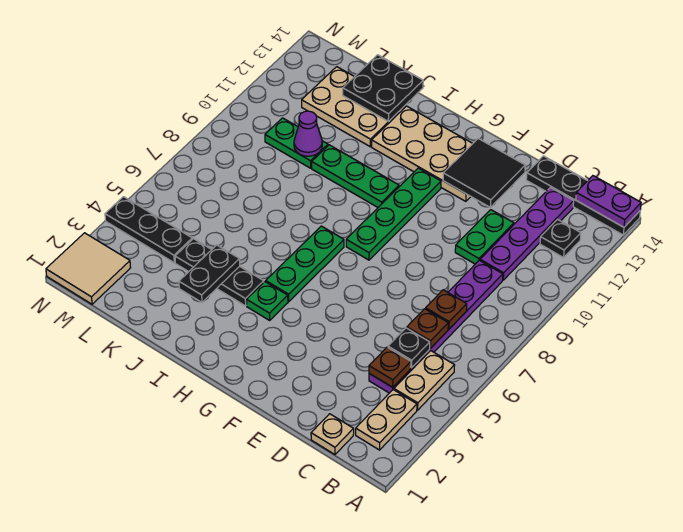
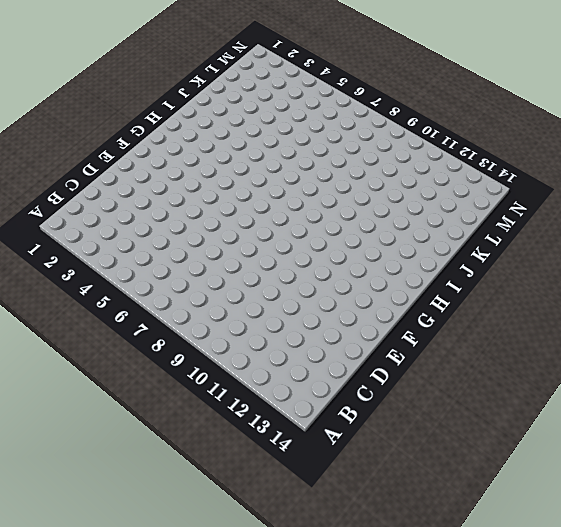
none -> black 1x4 plate [526,156,640,235]
none -> tan 1x2 plate [356,390,417,450]
none -> tan 1x2 plate [394,351,455,410]

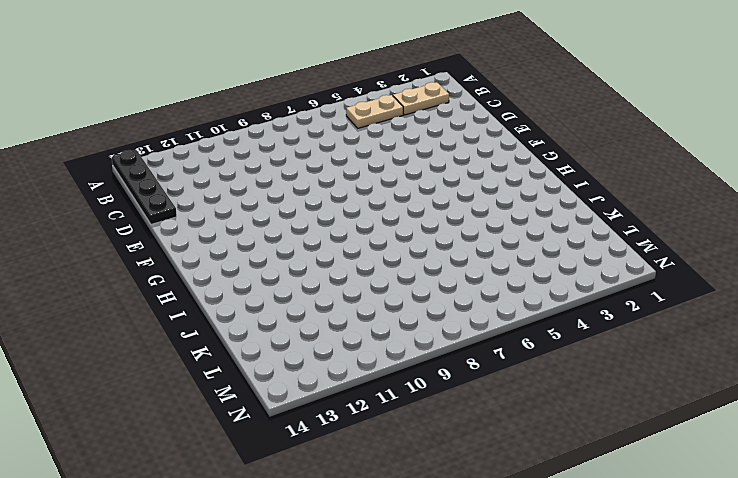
none -> black 1x1 plate [540,220,581,258]
none -> tan 1x1 plate [311,414,354,454]
none -> purple 1x6 plate [369,260,503,393]

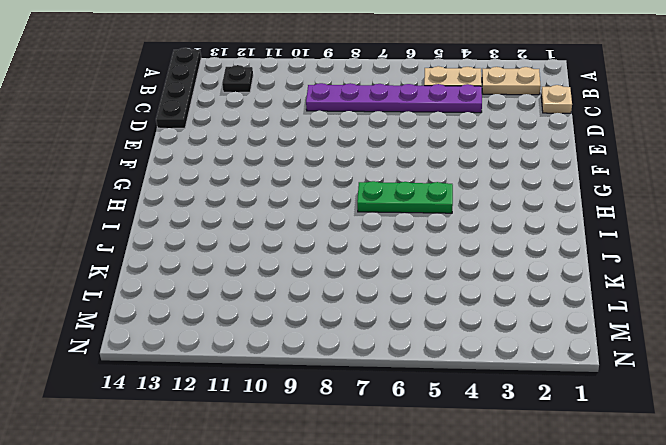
none -> purple 1x4 plate [480,188,574,280]
none -> green 1x2 plate [455,210,514,264]
none -> tan 2x4 plate [372,106,473,201]

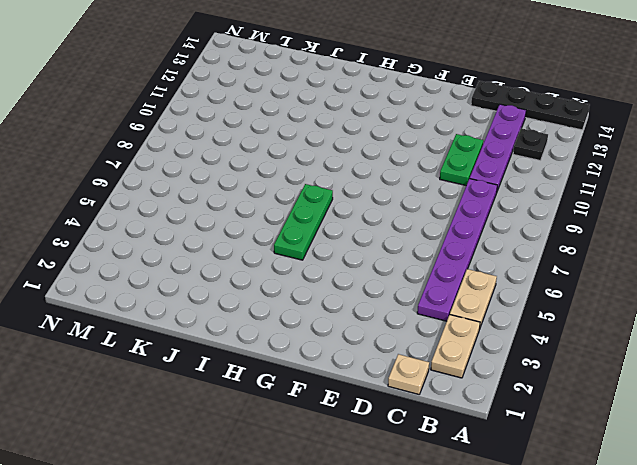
none -> tan 2x4 plate [372,106,473,201]
none -> green 1x4 plate [346,168,441,260]
none -> green 1x1 plate [247,282,288,320]

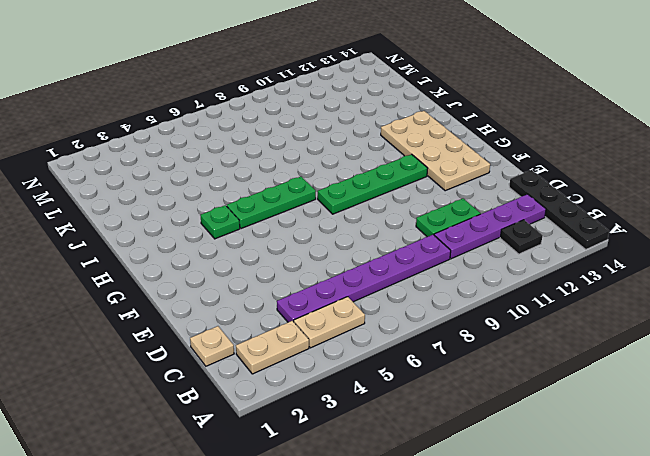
none -> green 1x3 plate [312,145,399,207]
none -> black 1x3 plate [175,239,264,306]
none -> tan 2x3 plate [302,67,405,147]

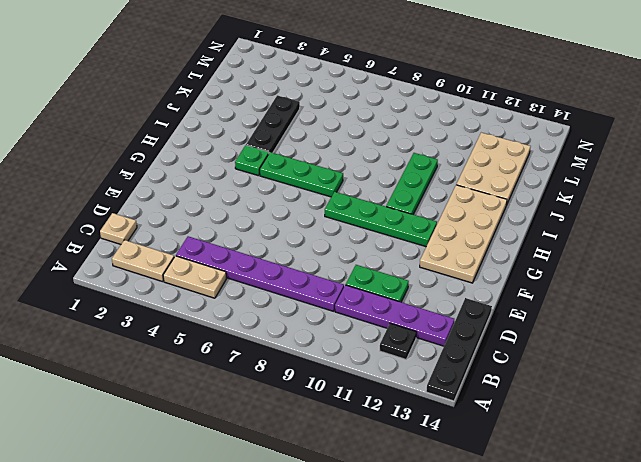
none -> green 1x2 plate [265,118,328,168]
none -> black 1x3 plate [105,197,192,263]
none -> tan 2x2 tile [46,233,131,304]

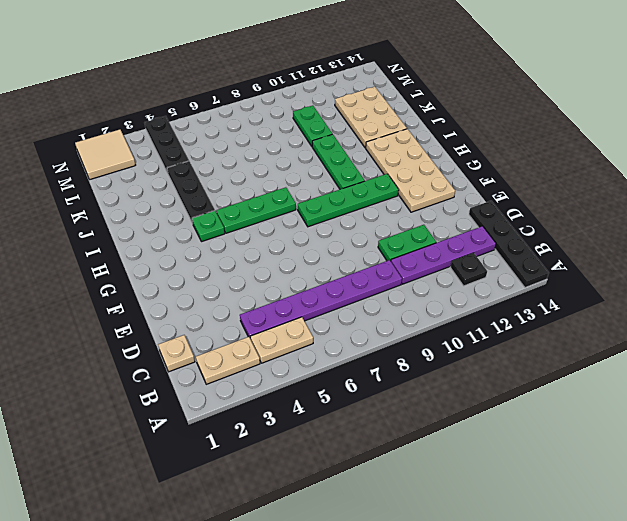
none -> purple 1x2 plate [576,176,641,227]
none -> brown 1x1 plate [369,347,411,387]
none -> black 1x1 plate [388,328,430,368]

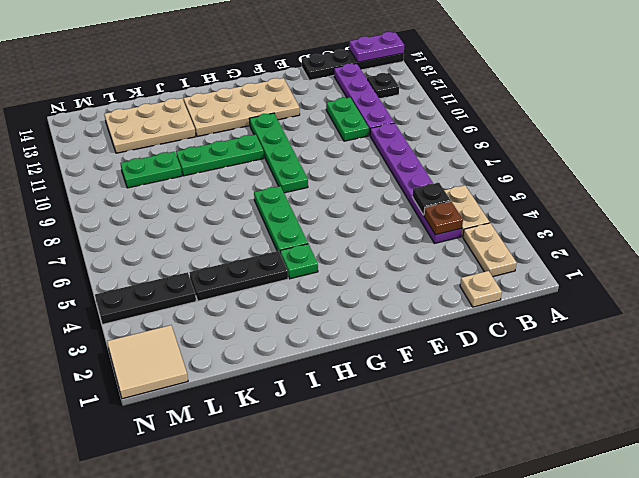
none -> brown 1x1 plate [407,309,448,348]
none -> brown 1x1 plate [426,290,467,329]
none -> black 2x2 tile [443,139,525,207]

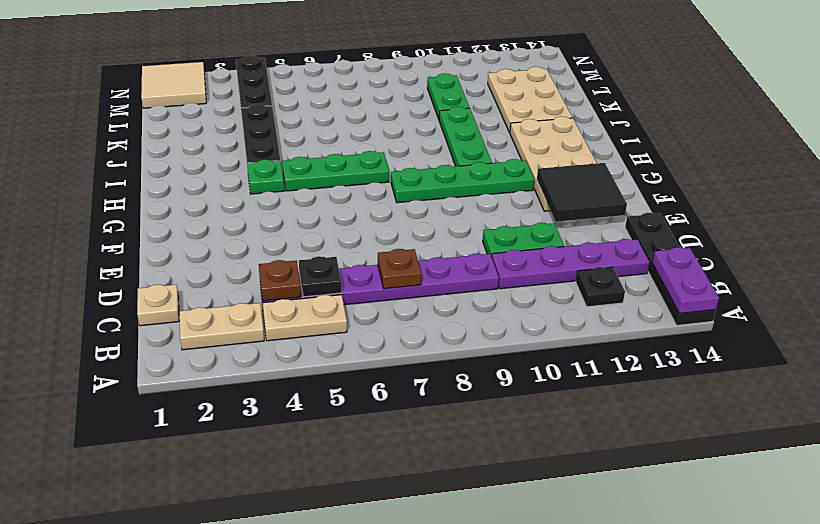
none -> brown 1x1 plate [407,309,448,348]
none -> black 1x2 plate [179,245,240,302]
none -> black 2x2 plate [343,55,423,122]

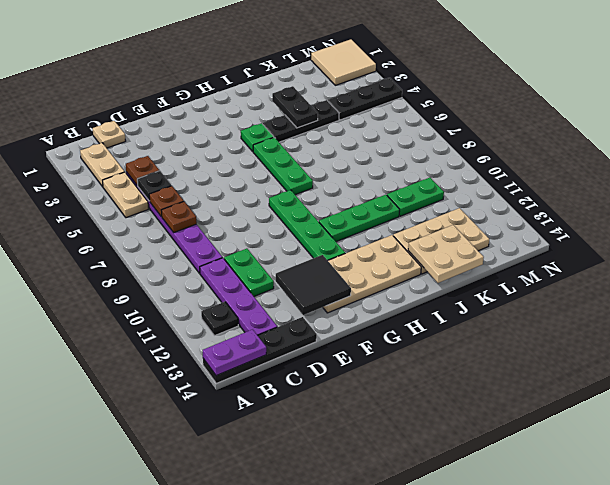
tan 2x2 plate [408,225,484,283] -> black 2x2 plate [343,55,423,122]
none -> purple 1x1 cone [294,111,322,156]

